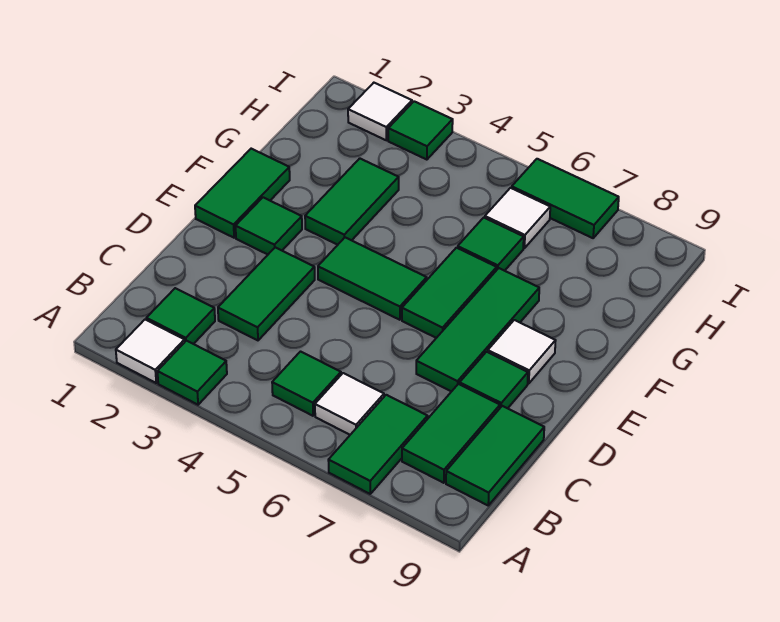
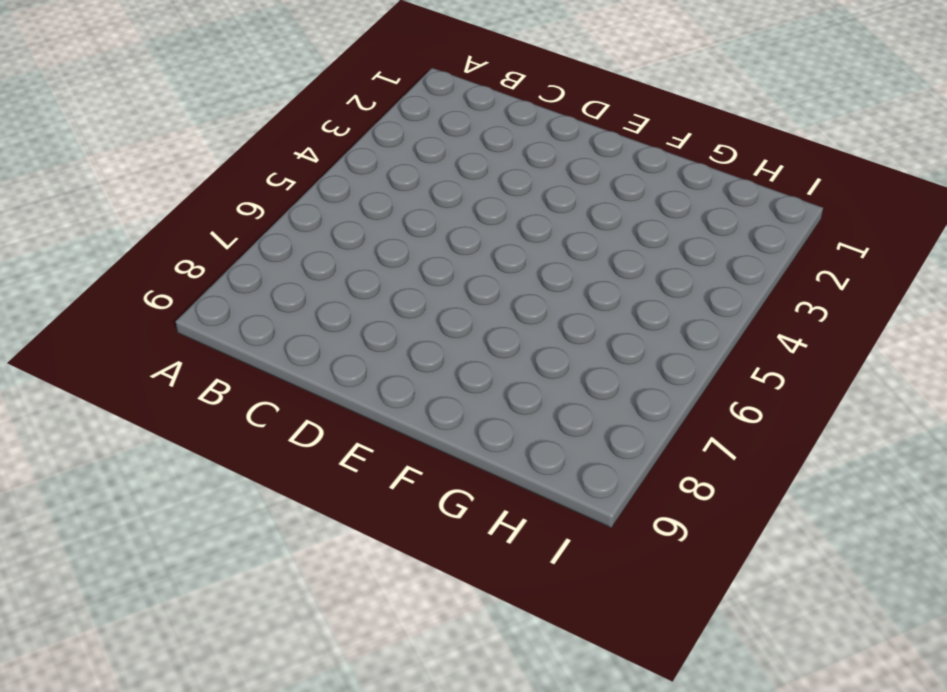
none -> white 1x1 tile [116,320,185,383]
none -> green 1x1 tile [157,341,227,405]
none -> green 1x2 tile [328,395,428,494]

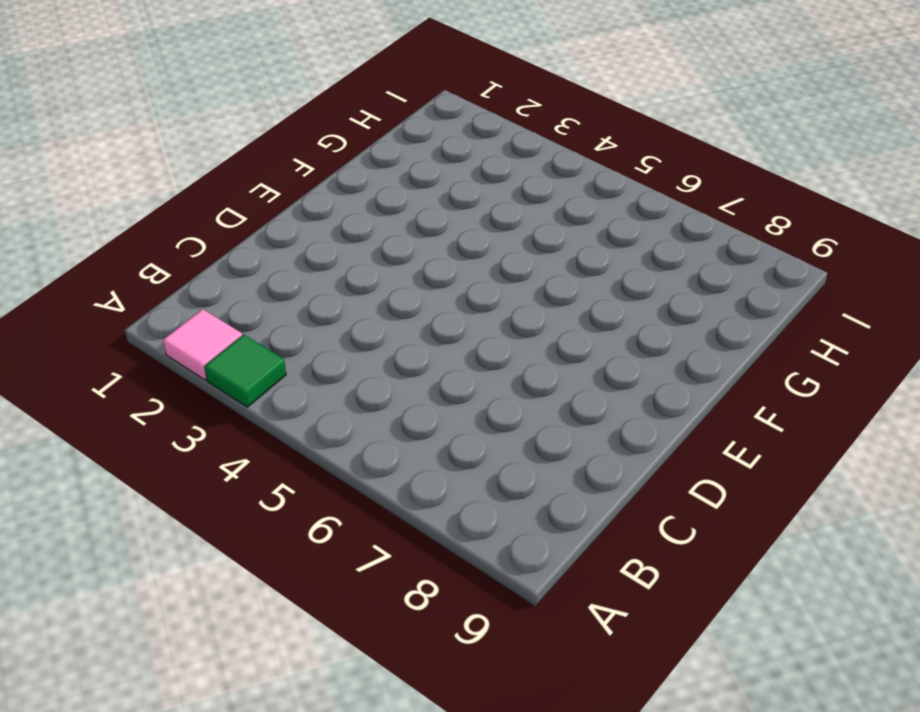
pink 1x1 tile [163,309,242,380] -> white 1x1 tile [116,320,185,383]
none -> green 1x2 tile [328,395,428,494]
none -> green 1x1 tile [146,288,215,344]
none -> green 1x1 tile [272,352,341,416]

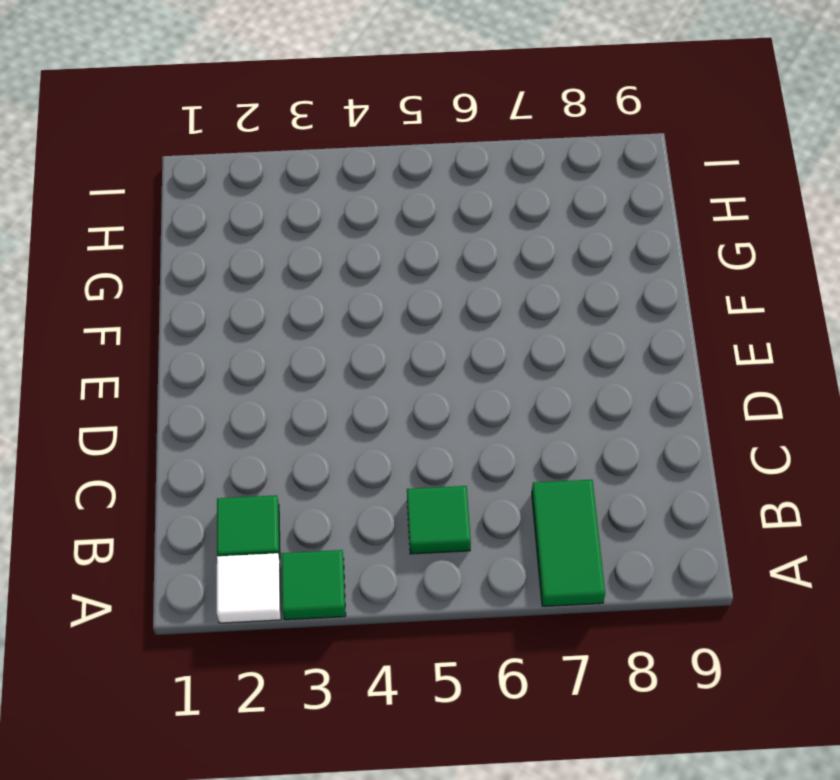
none -> white 1x1 tile [315,373,384,435]
none -> green 1x2 tile [402,384,500,483]
none -> green 1x2 tile [446,406,544,505]

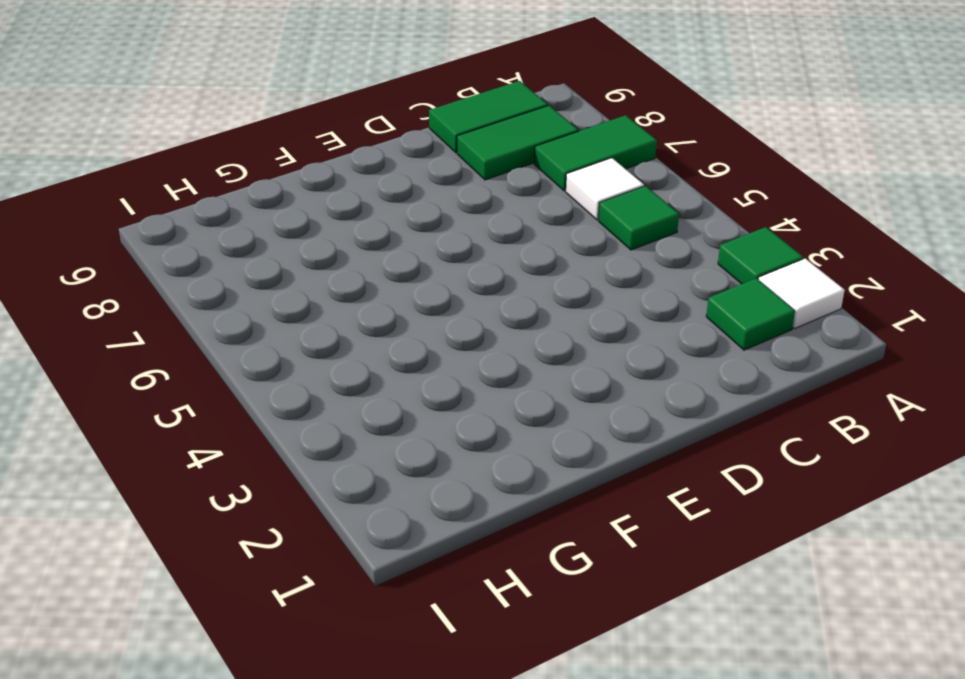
none -> green 1x2 tile [218,247,315,340]
none -> green 1x3 tile [416,268,539,392]
none -> green 1x1 tile [460,352,528,408]

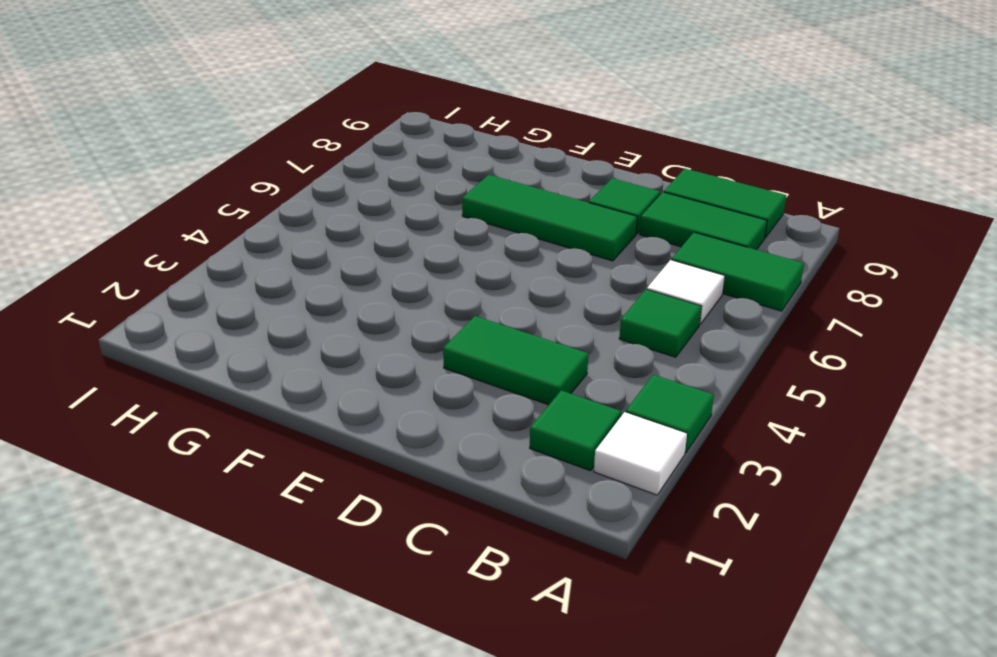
none -> green 1x2 tile [195,149,290,238]
none -> green 1x1 tile [236,197,302,254]
none -> green 1x2 tile [318,238,427,320]

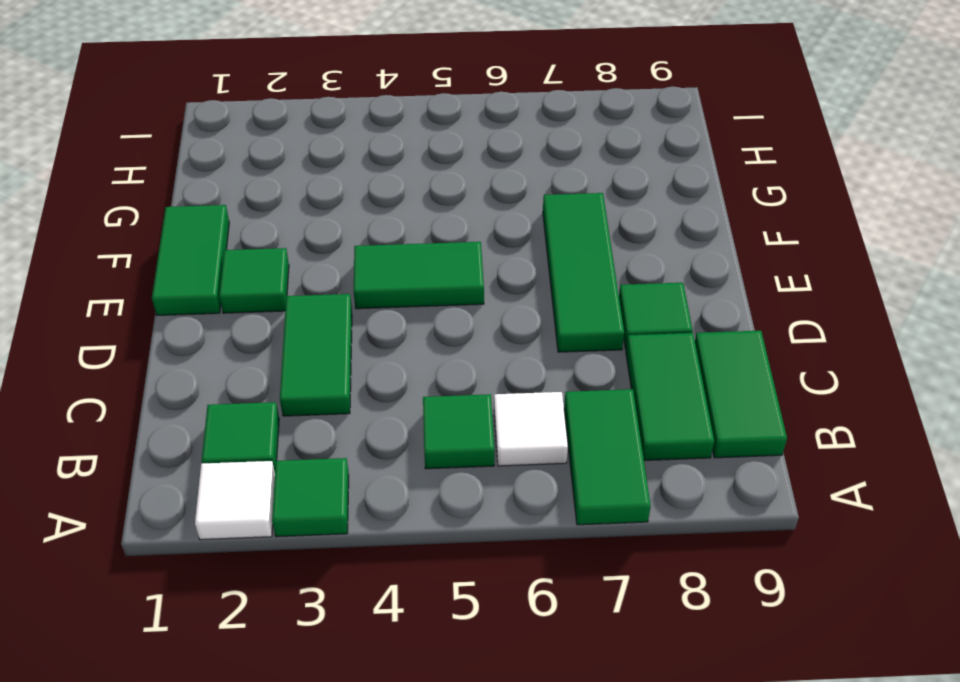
none -> green 1x2 tile [402,248,497,338]
none -> white 1x1 tile [488,320,556,384]
none -> green 1x2 tile [305,158,399,245]

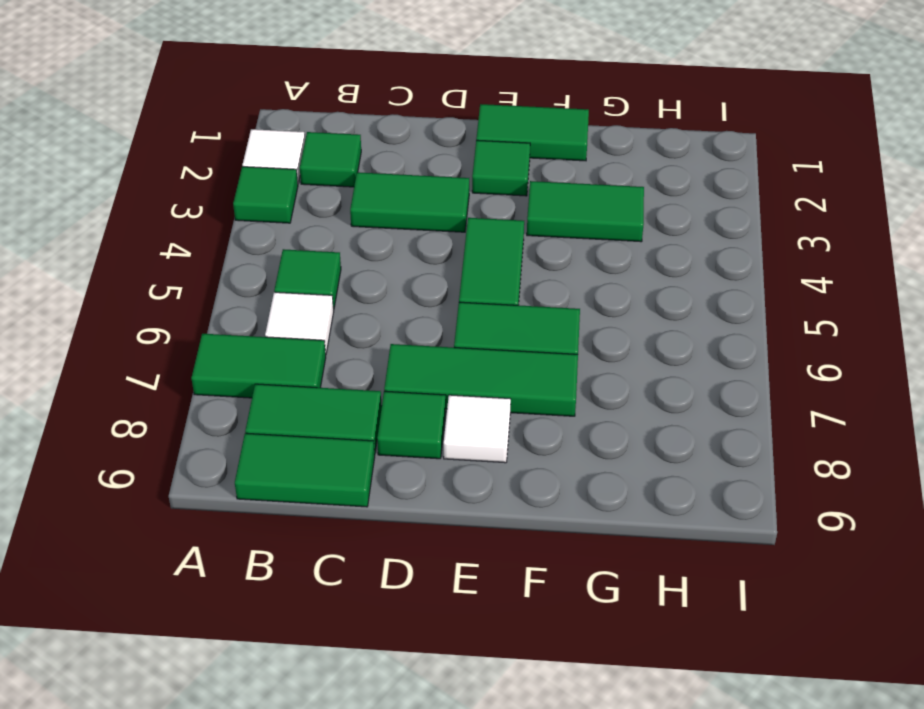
none -> green 1x1 tile [458,218,524,271]
none -> white 1x1 tile [485,188,550,248]
none -> white 1x1 tile [348,83,412,140]

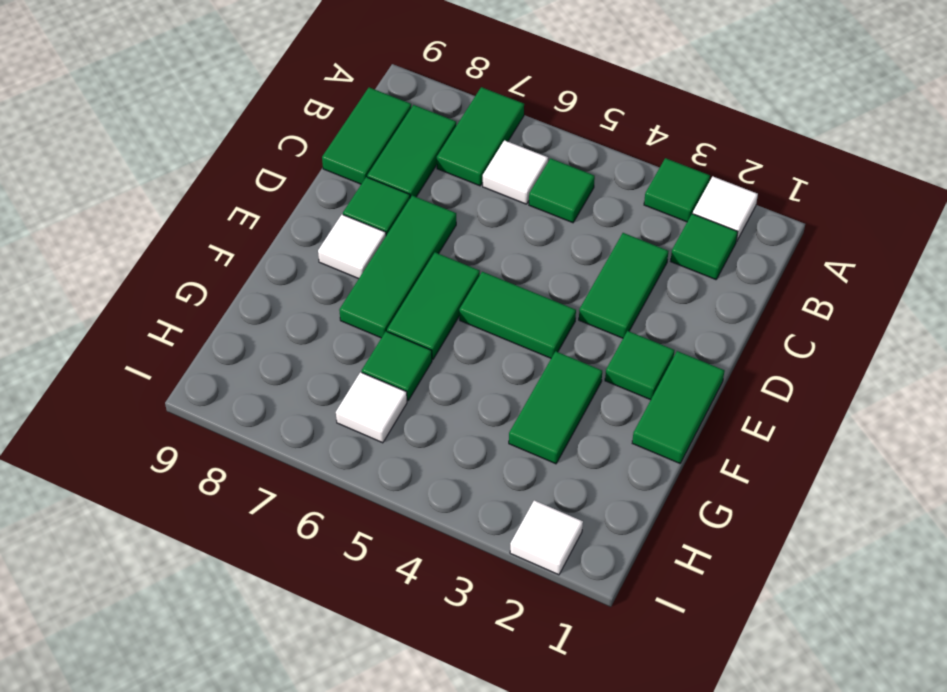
none -> green 1x1 tile [388,101,453,160]
none -> green 1x2 tile [512,159,619,238]

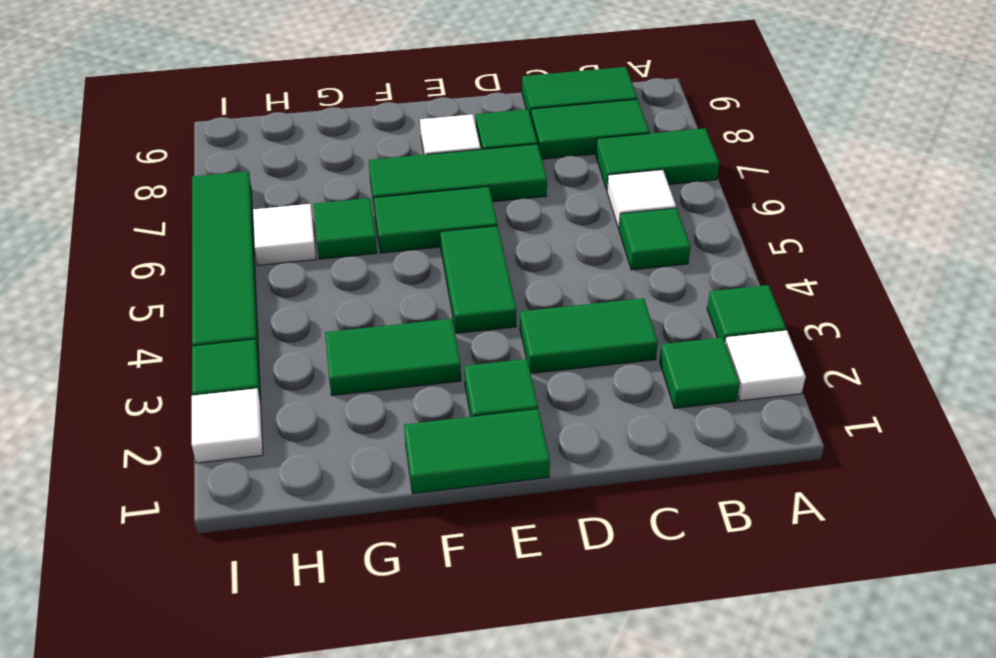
green 1x4 tile [192,171,259,354] -> green 1x2 tile [512,159,619,238]

